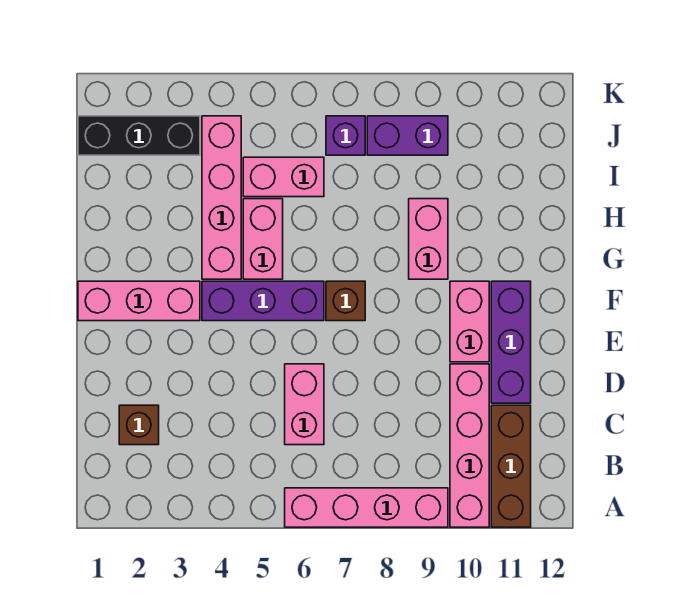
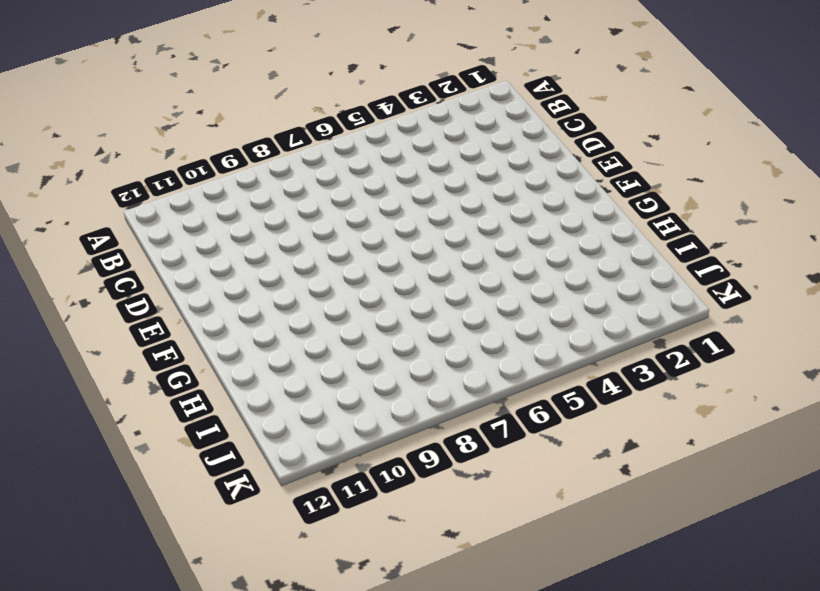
none -> pink 1x4 brick [285,488,448,527]
none -> pink 1x4 brick [450,364,489,527]
none -> brown 1x3 brick [491,405,531,527]

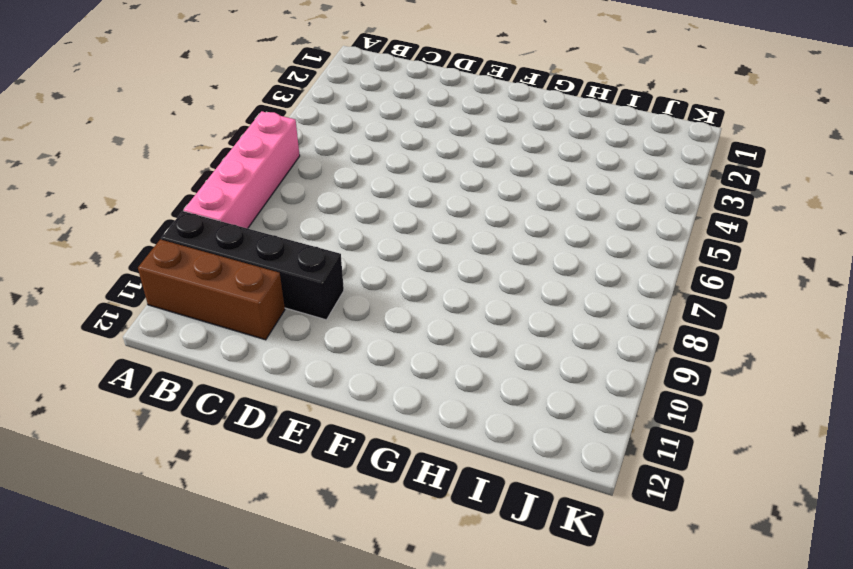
black 1x4 brick [161,211,344,320] -> pink 1x4 brick [450,364,489,527]
none -> brown 1x1 brick [119,405,159,445]
none -> pink 1x2 brick [285,364,324,445]
none -> purple 1x3 brick [491,281,531,403]

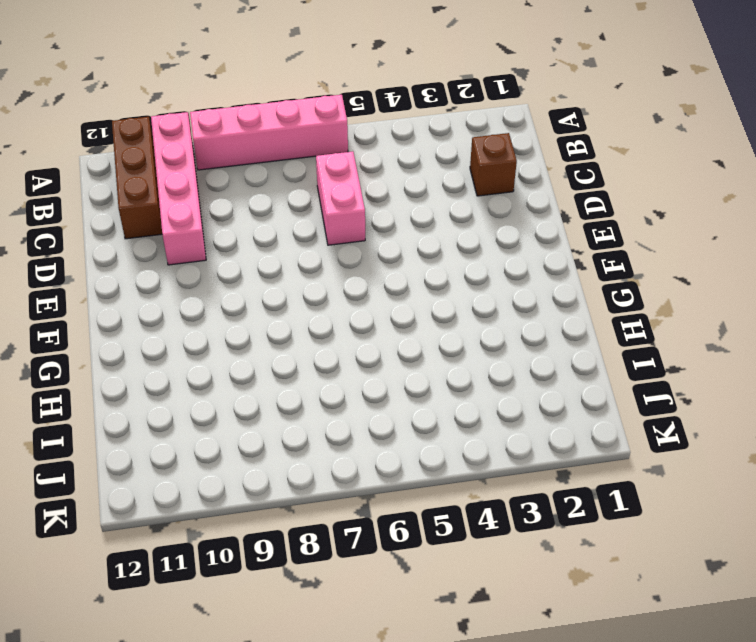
none -> purple 1x3 brick [491,281,531,403]
none -> pink 1x2 brick [450,281,489,362]
none -> pink 1x3 brick [78,281,200,321]

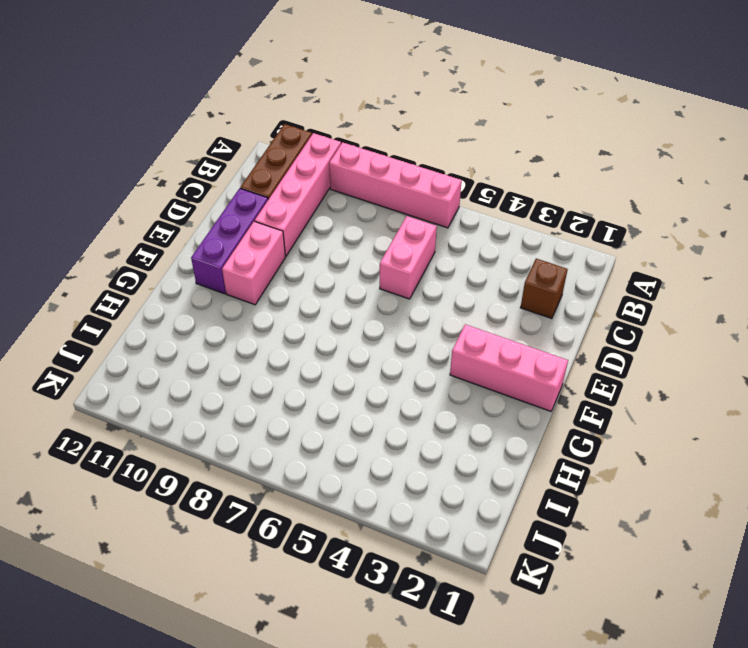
none -> purple 1x3 brick [202,281,324,321]
none -> brown 1x1 brick [326,281,365,321]
none -> pink 1x4 brick [202,116,241,279]

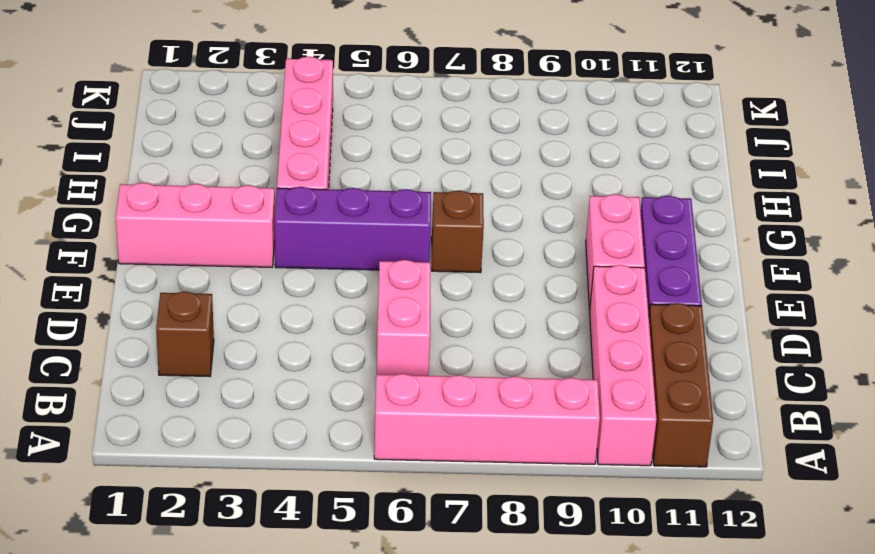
none -> pink 1x2 brick [243,199,283,279]
none -> pink 1x2 brick [409,199,448,279]
none -> pink 1x2 brick [243,157,324,197]

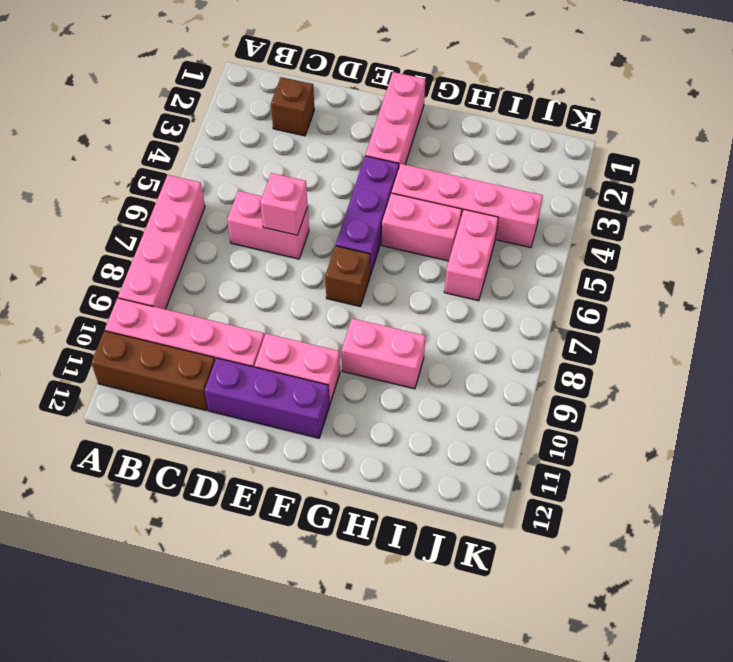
pink 1x1 brick [260,173,308,235] -> none
none -> black 1x3 brick [78,116,200,155]
none -> purple 1x1 brick [326,116,365,155]
none -> purple 1x2 brick [367,116,448,155]

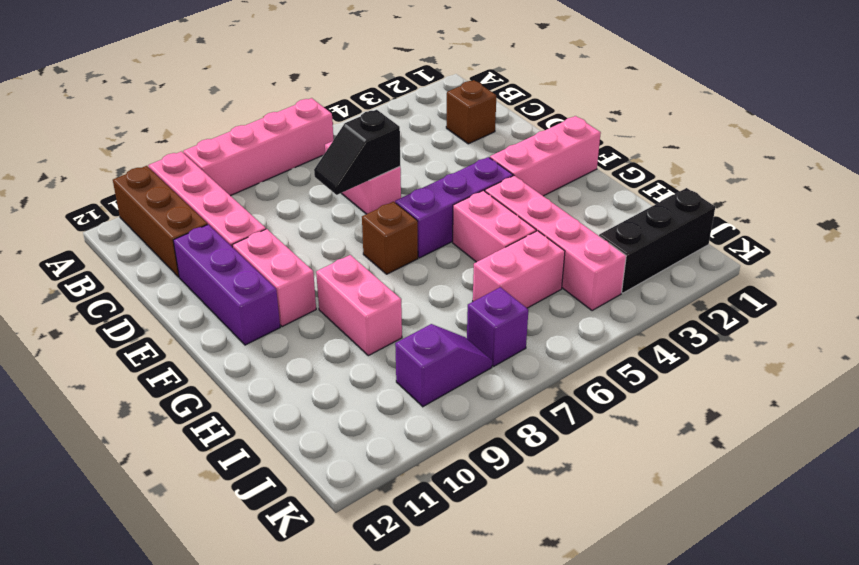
black 1x2 slope [314,110,400,195] -> none
purple 1x2 slope [395,324,492,407] -> purple 1x2 brick [367,116,448,155]

